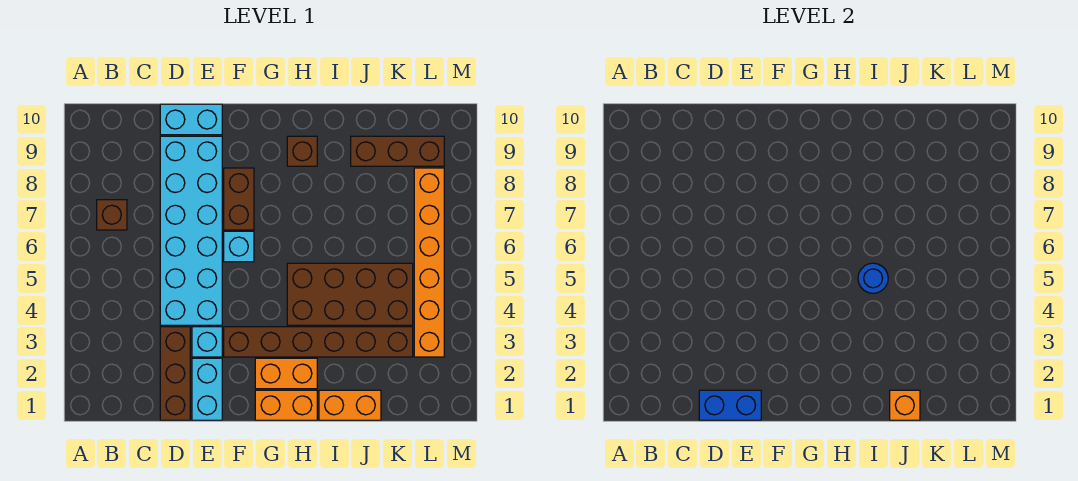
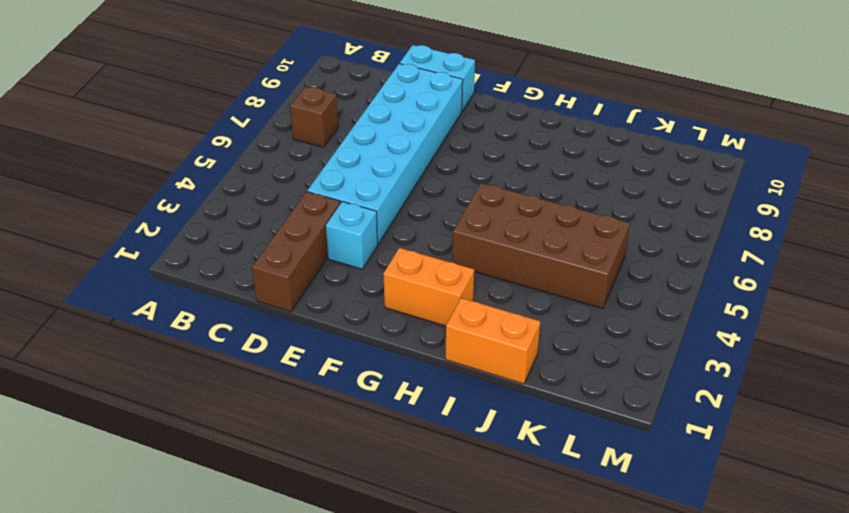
none -> cyan 1x2 brick [192,358,222,420]
none -> brown 1x6 brick [224,327,413,357]
none -> cyan 1x1 brick [224,231,254,262]

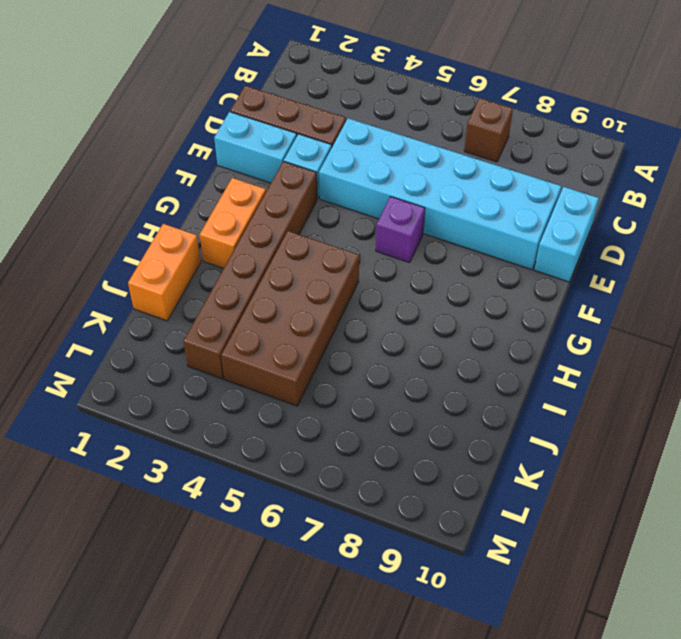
purple 1x1 brick [376,197,425,263] -> cyan 1x1 brick [224,231,254,262]
none -> brown 1x2 brick [224,168,254,230]
none -> orange 1x2 brick [255,390,317,420]
none -> brown 1x1 brick [287,136,317,166]

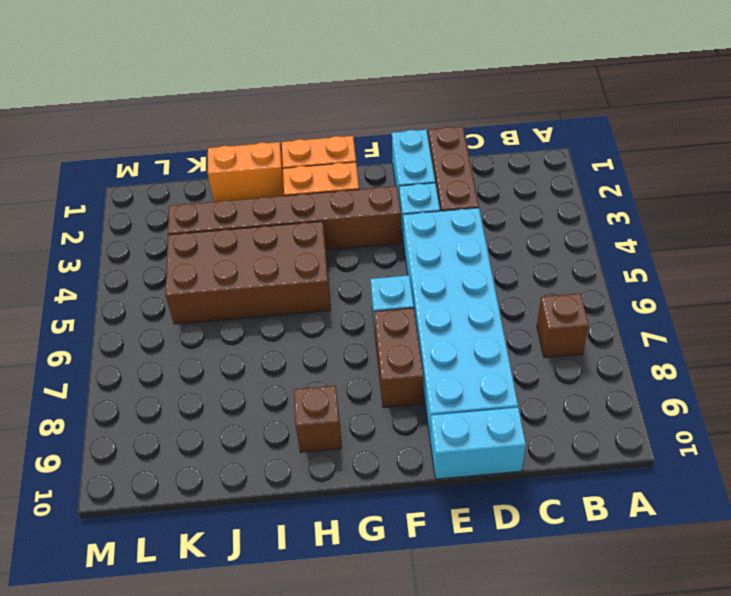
none -> brown 1x3 brick [351,136,444,166]
none -> orange 1x6 brick [414,168,444,357]
none -> blue 1x2 brick [699,390,761,420]

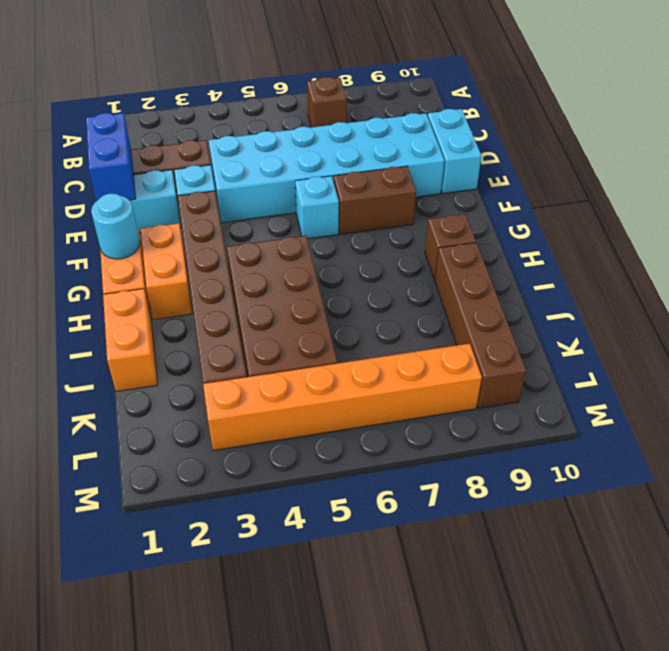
cyan 1x1 round brick [91,194,140,259] -> none
brown 1x4 brick [435,243,526,408] -> brown 1x3 brick [351,136,444,166]
none -> blue 1x1 round brick [858,263,888,293]
none -> orange 1x1 brick [890,390,920,420]

